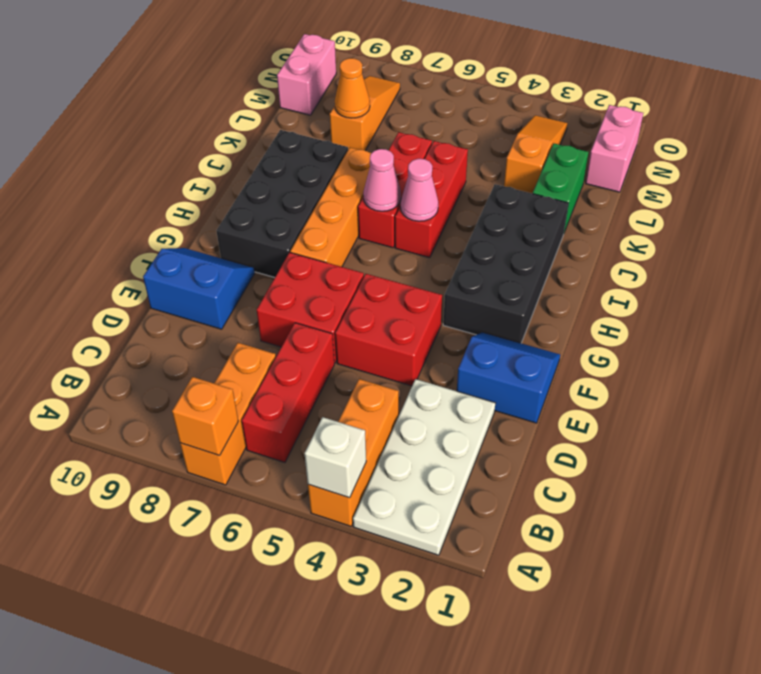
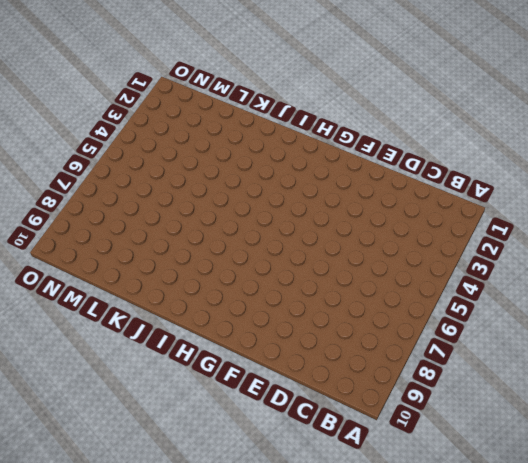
none -> white 2x4 plate [353,379,495,555]
none -> orange 1x3 brick [308,379,399,526]
none -> orange 1x3 brick [180,343,276,485]

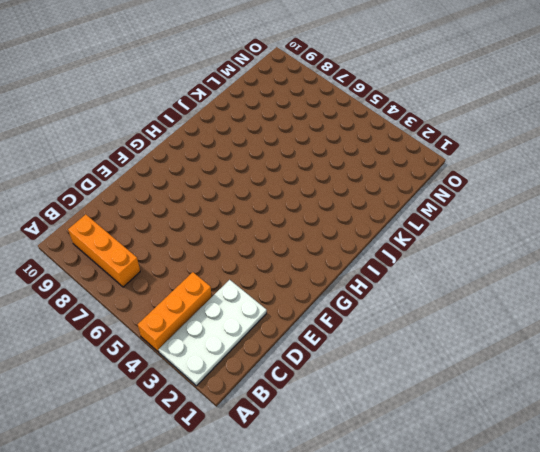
orange 1x3 brick [68,214,140,287] -> orange 1x3 brick turned to [180,343,276,485]
none -> red 1x3 brick [242,323,334,462]
none -> blue 2x2 slope [457,332,560,423]
none -> red 2x2 brick [335,274,442,386]

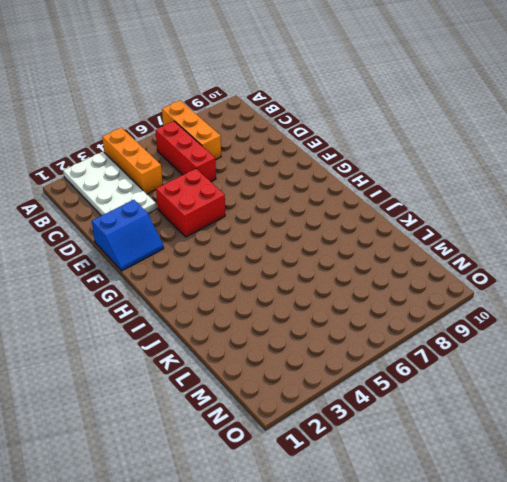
none -> red 2x2 brick [257,252,364,363]
none -> blue 2x2 slope [143,248,255,329]
none -> black 2x4 brick [443,184,568,343]

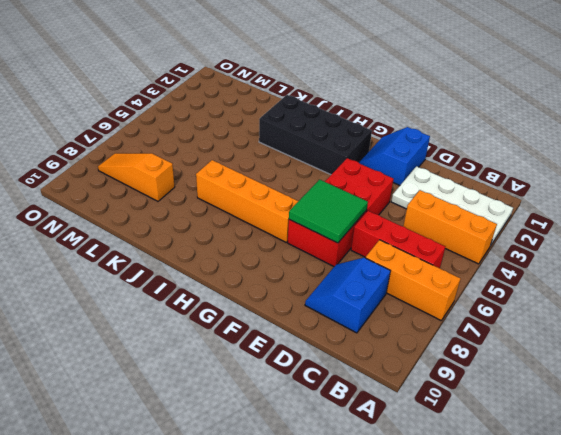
blue 2x2 slope [305,258,390,333] -> blue 2x2 slope moved to [143,248,255,329]
green 2x2 tile [289,180,368,243] -> none
none -> black 2x4 brick [217,130,348,278]
none -> red 1x3 brick [395,141,468,258]
none -> red 1x3 brick [358,132,432,248]

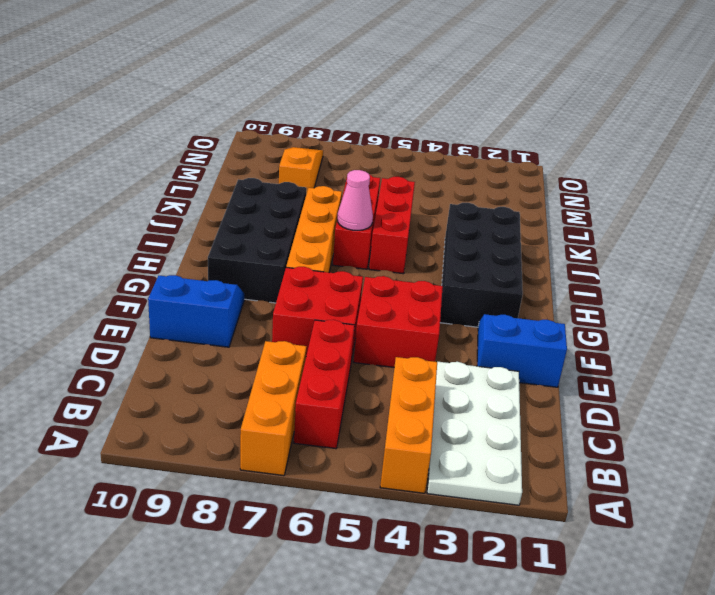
none -> green 1x2 brick [533,144,588,232]
none -> orange 1x3 slope [504,115,568,194]
none -> pink 1x2 brick [585,105,643,192]

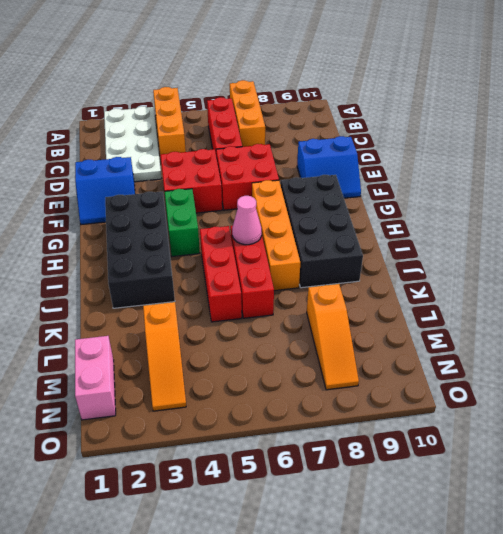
green 1x2 brick [164,189,200,256] -> green 1x2 brick moved to [533,144,588,232]
none -> pink 1x2 brick [277,34,336,115]
none -> white 1x1 brick [305,417,366,498]
none -> orange 1x1 brick [172,377,238,456]

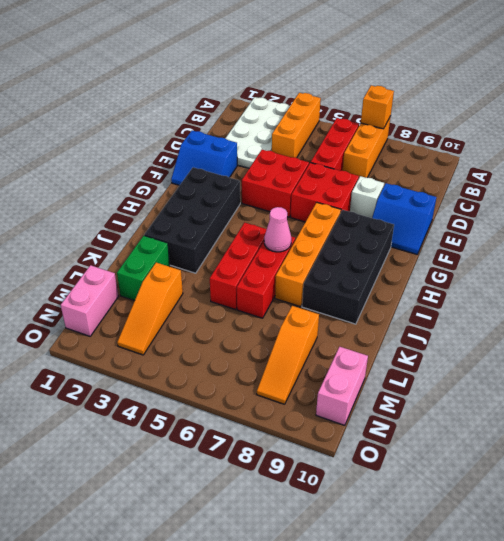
white 1x1 brick [350,176,384,218] -> white 1x1 brick moved to [305,417,366,498]
none -> pink 1x1 cone [400,159,438,221]
none -> orange 1x1 cone [335,58,370,118]

